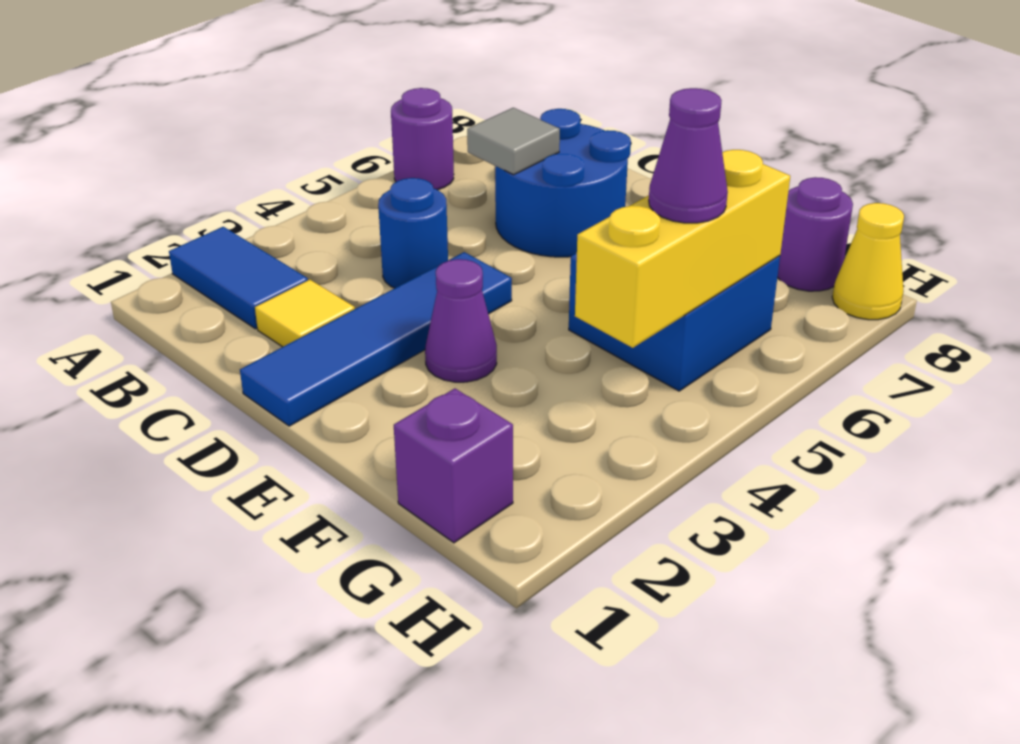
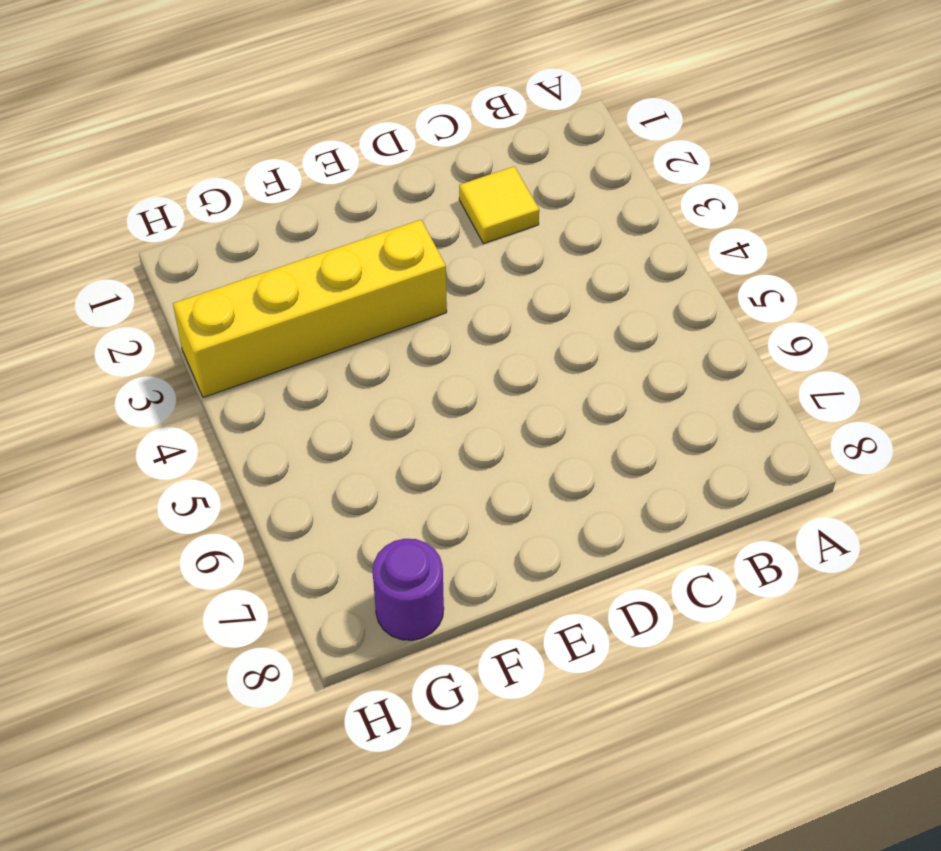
yellow 1x4 brick [173,220,447,397] -> purple 1x1 cone [425,259,497,382]
none -> blue 1x2 tile [169,227,308,329]
none -> purple 1x1 round brick [391,88,454,190]
none -> blue 1x1 round brick [378,178,448,288]

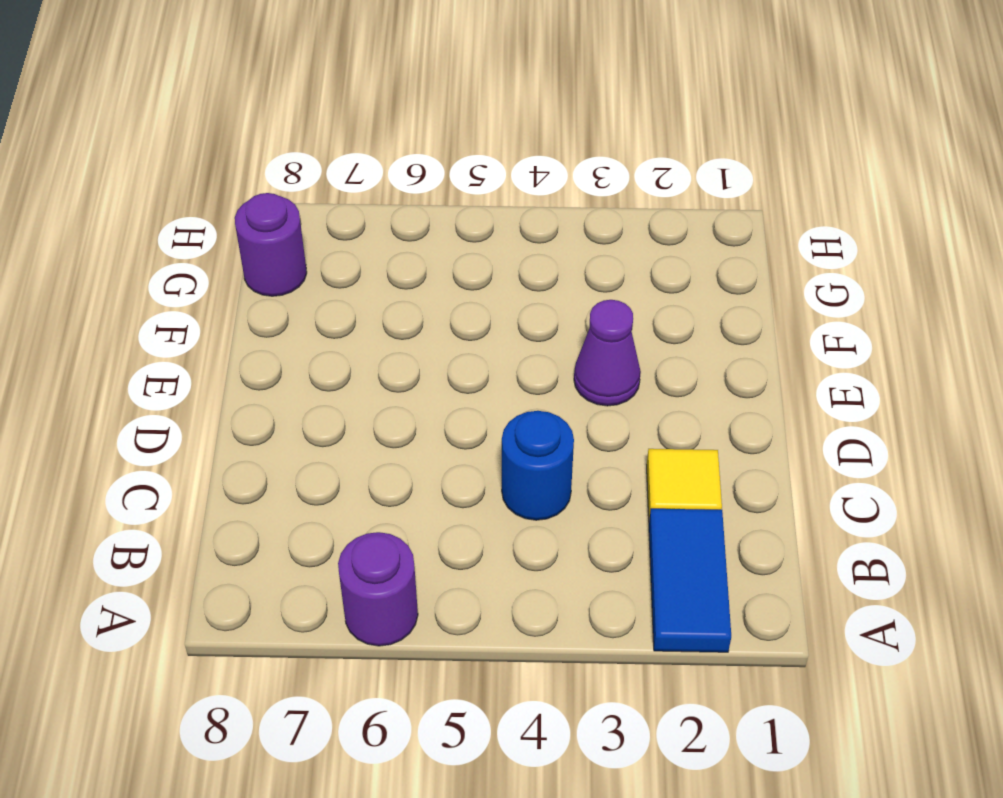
none -> blue 2x2 round brick [495,109,631,257]
none -> blue 1x4 tile [240,252,512,426]
none -> blue 2x2 brick [569,253,780,391]

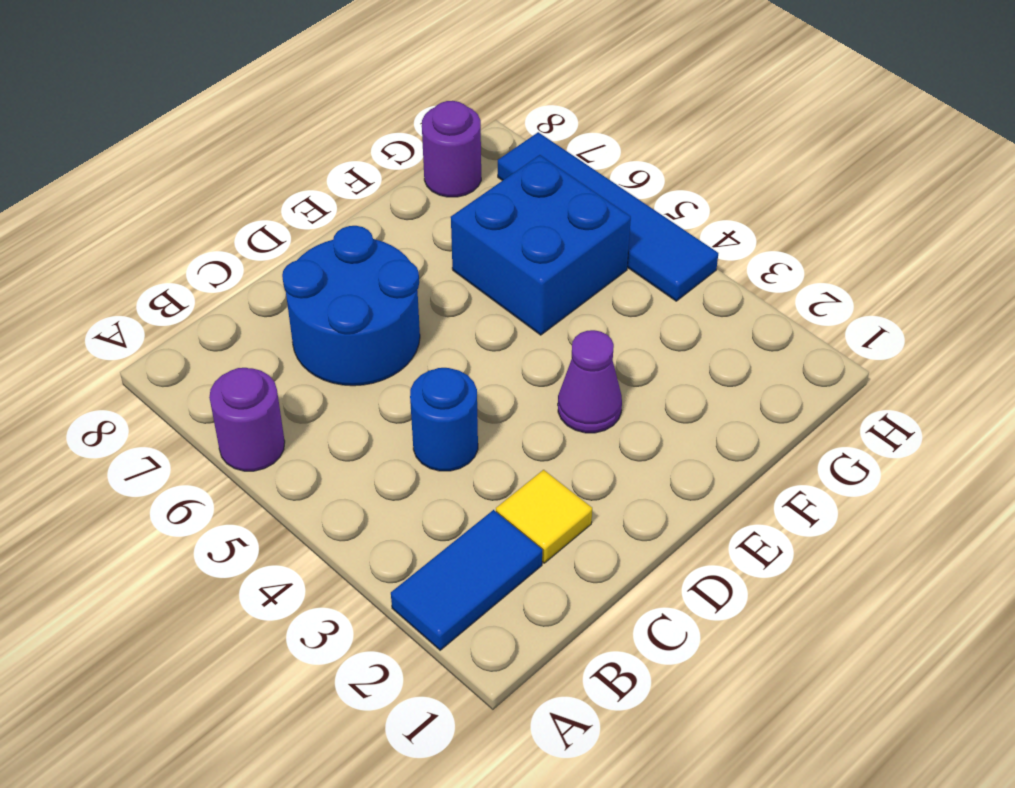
blue 1x4 tile [498,132,718,301] -> blue 1x4 tile moved to [240,252,512,426]
none -> purple 1x1 brick [394,388,513,543]
none -> yellow 1x1 cone [832,203,904,320]
none -> grey 1x1 tile [467,108,560,175]

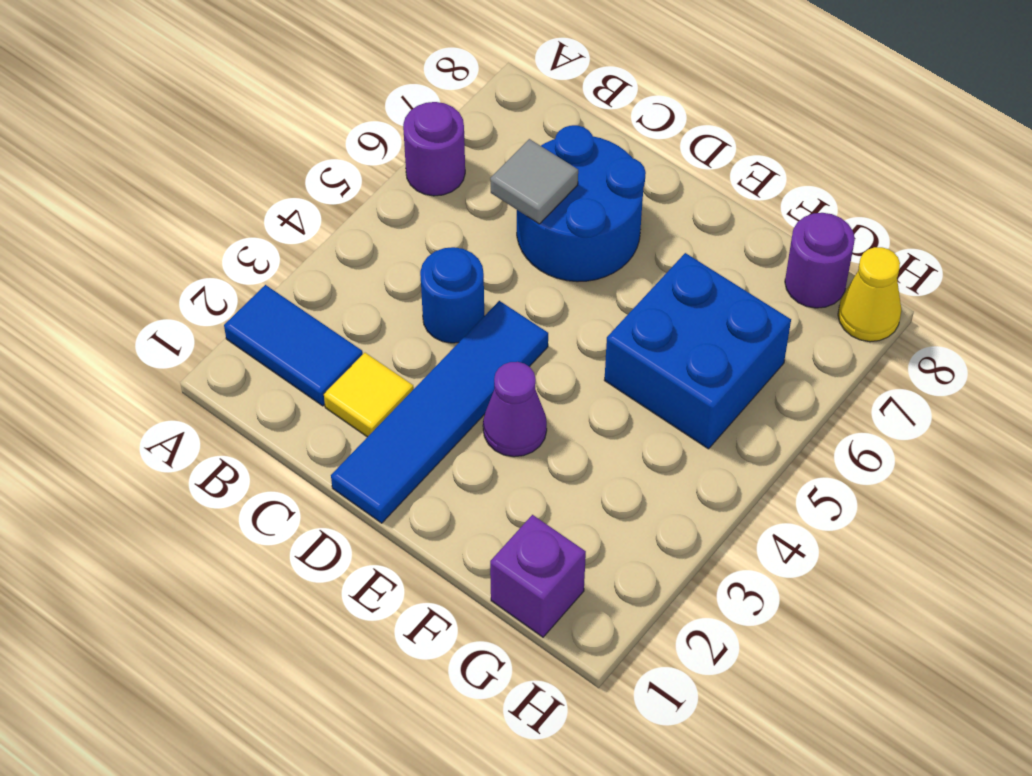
none -> yellow 1x3 brick [575,150,790,348]
none -> purple 1x1 cone [649,88,728,223]

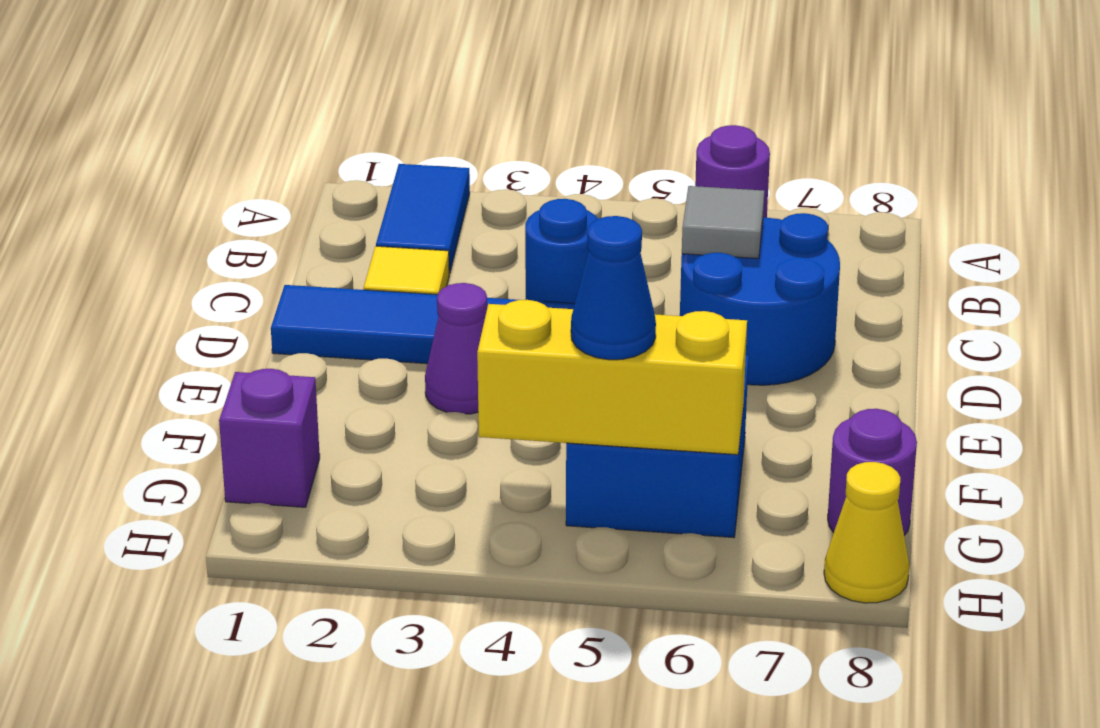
blue 1x1 cone [571,216,656,360] -> purple 1x1 cone [649,88,728,223]

